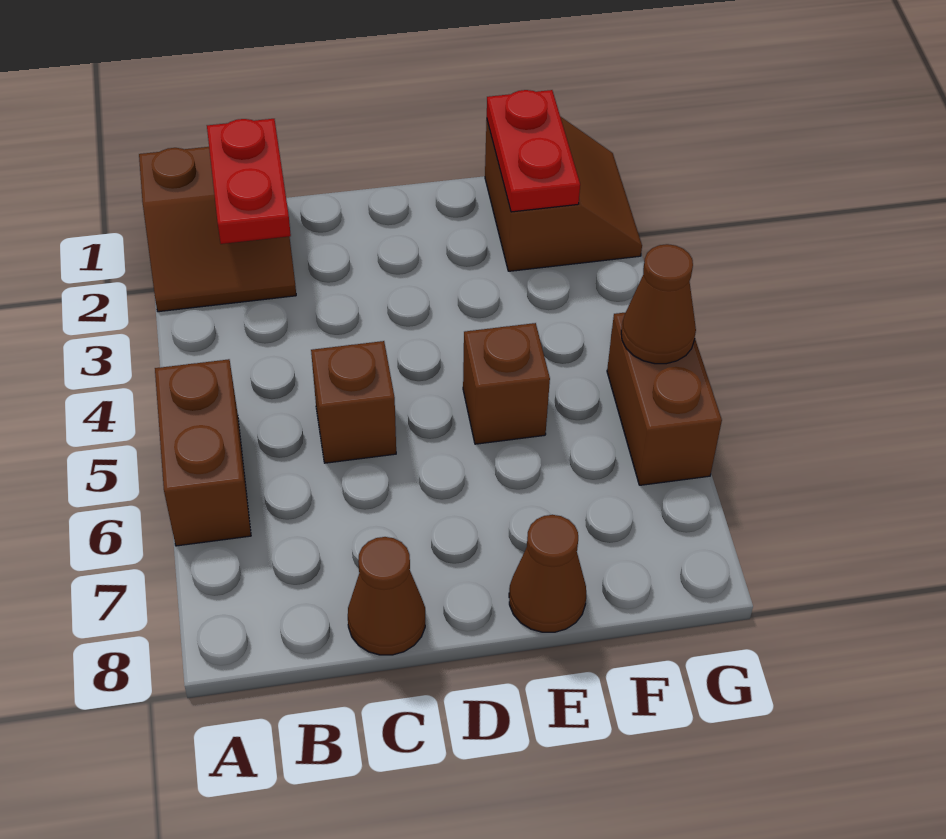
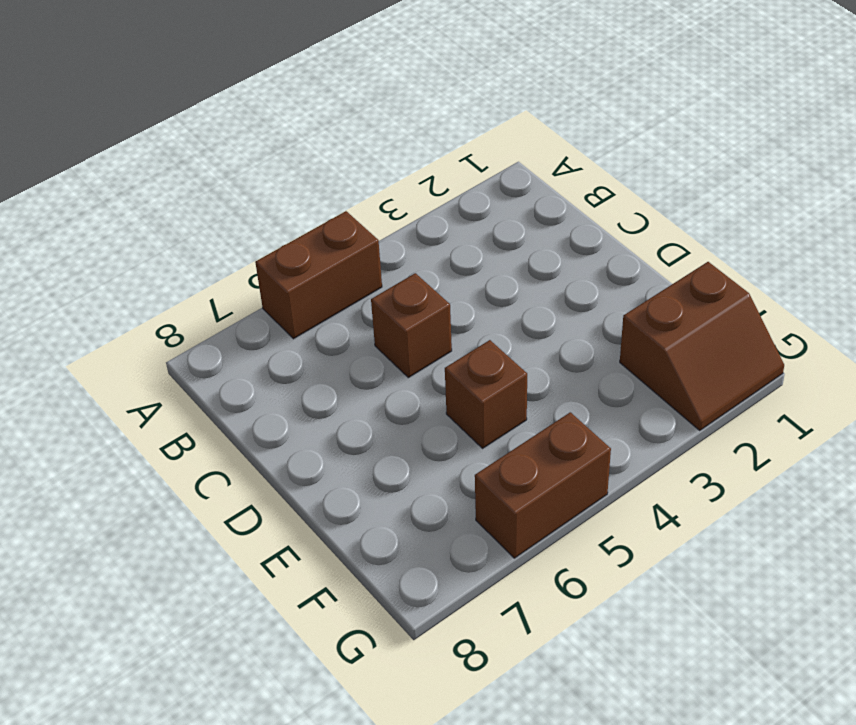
none -> brown 2x2 slope [139,147,296,312]
none -> brown 1x1 cone [348,537,425,655]

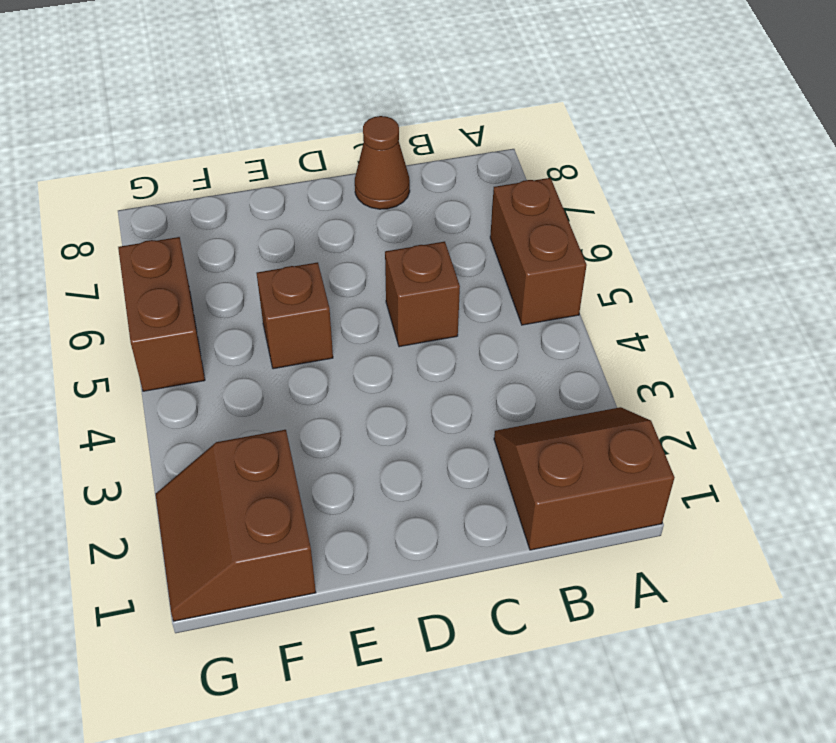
none -> brown 1x1 cone [509,515,586,632]
none -> red 1x2 plate [207,119,291,244]

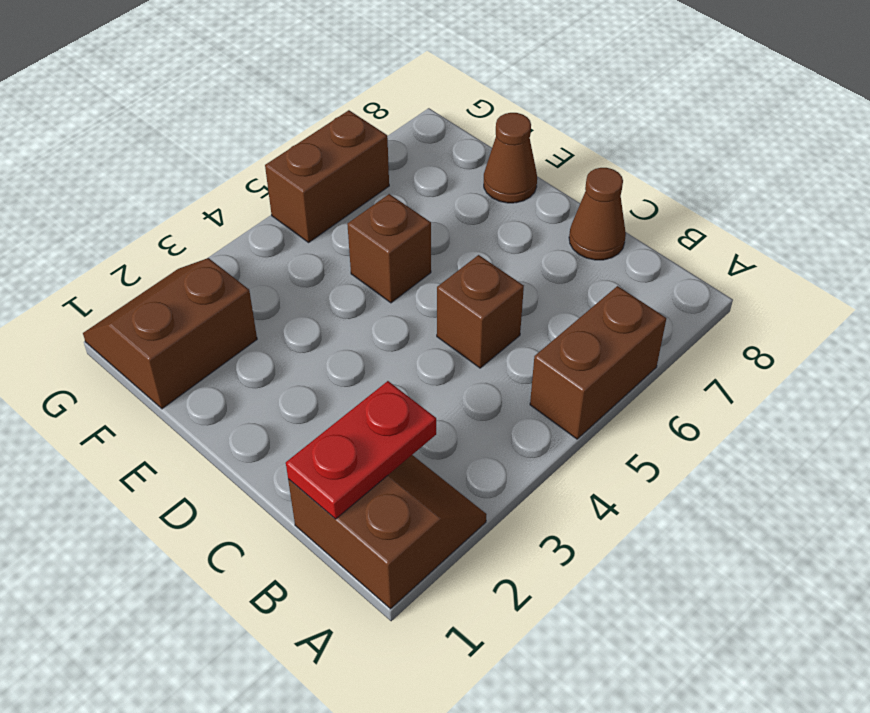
none -> red 1x2 plate [487,90,580,212]
none -> brown 1x1 cone [621,244,696,364]

